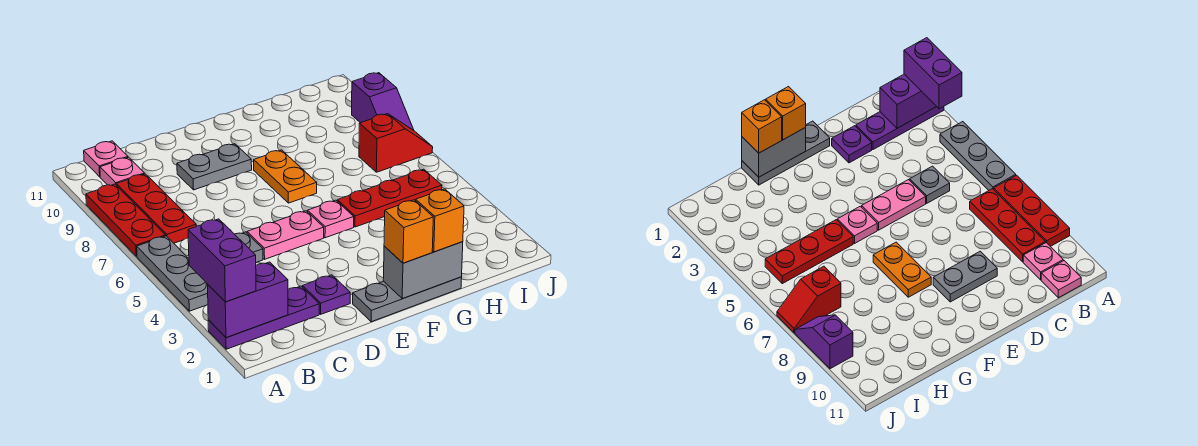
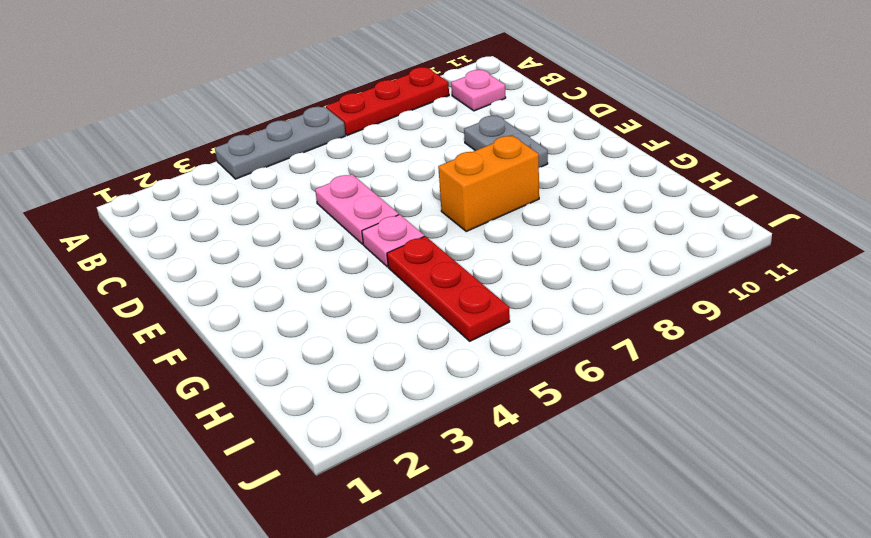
orange 1x2 brick [438,136,539,231] -> orange 1x2 plate [254,150,317,203]
none -> purple 1x3 plate [208,286,319,349]
none -> red 1x3 plate [117,174,196,243]
none -> pink 1x1 plate [84,141,128,177]

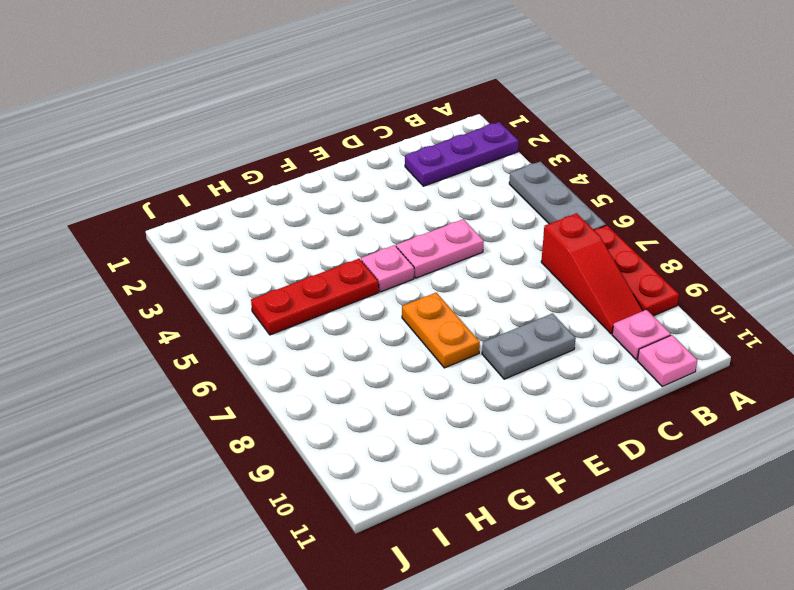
red 1x3 slope [541,213,643,334] -> red 1x3 plate [117,174,196,243]
none -> grey 1x1 plate [235,232,263,262]
none -> purple 1x1 plate [303,275,350,314]
none -> grey 1x3 plate [353,277,462,322]

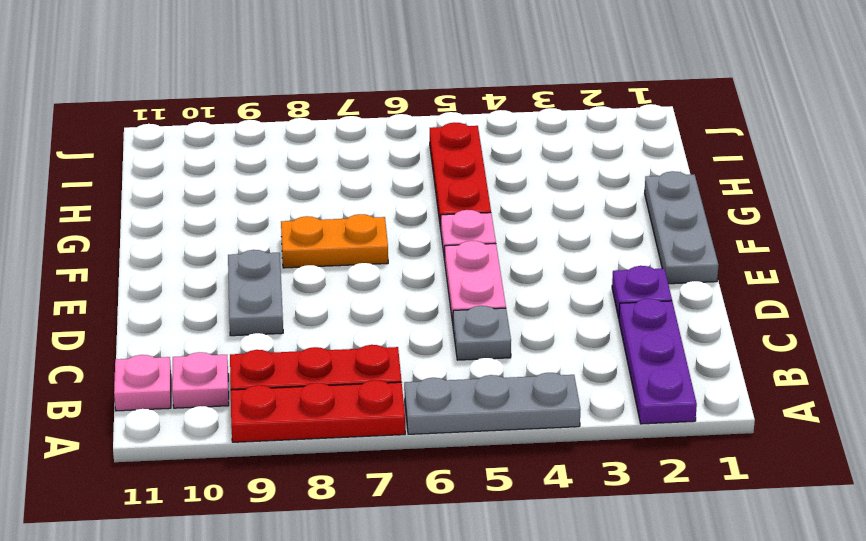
none -> red 1x2 slope [359,114,433,172]
none -> purple 1x2 slope [352,73,414,130]
none -> purple 1x2 brick [208,262,288,338]

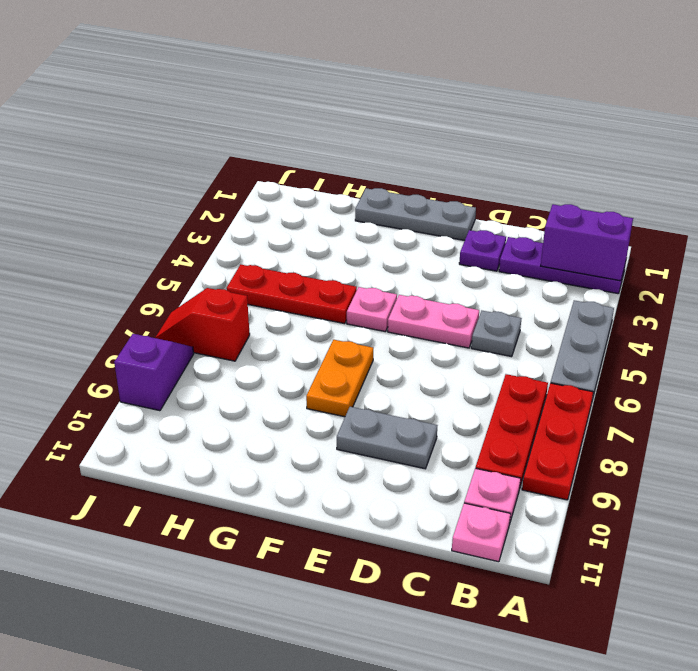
none -> grey 1x2 brick [383,242,463,298]
none -> purple 1x2 brick [188,219,256,302]
none -> orange 1x1 brick [384,200,433,263]

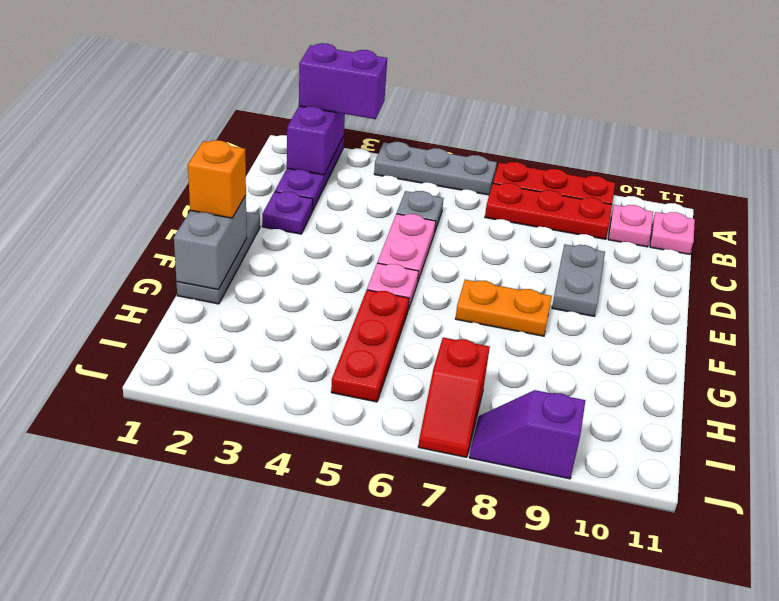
none -> orange 1x1 brick [416,189,464,252]

